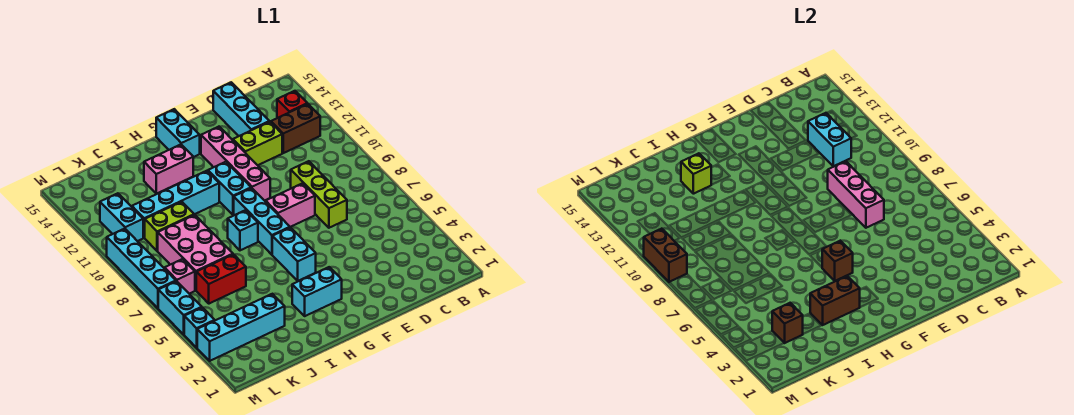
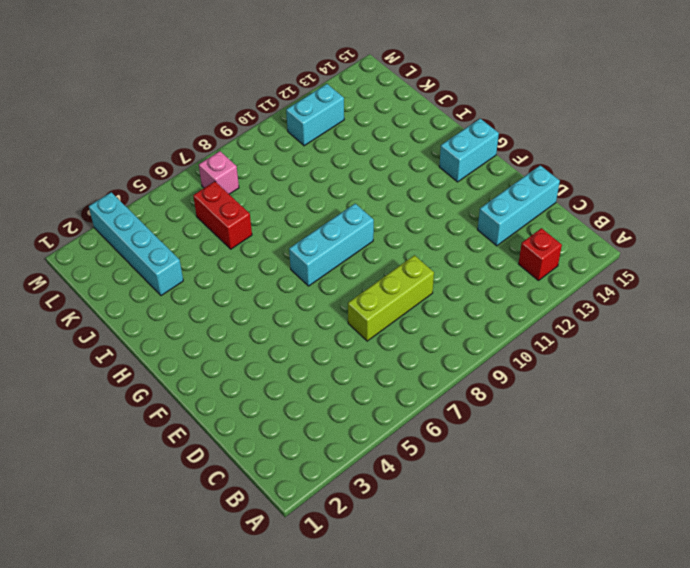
none -> brown 1x2 brick [271,104,320,153]
none -> lime 1x2 brick [233,122,282,165]
none -> pink 1x2 brick [266,183,315,227]
none -> pink 1x4 brick [201,127,270,201]

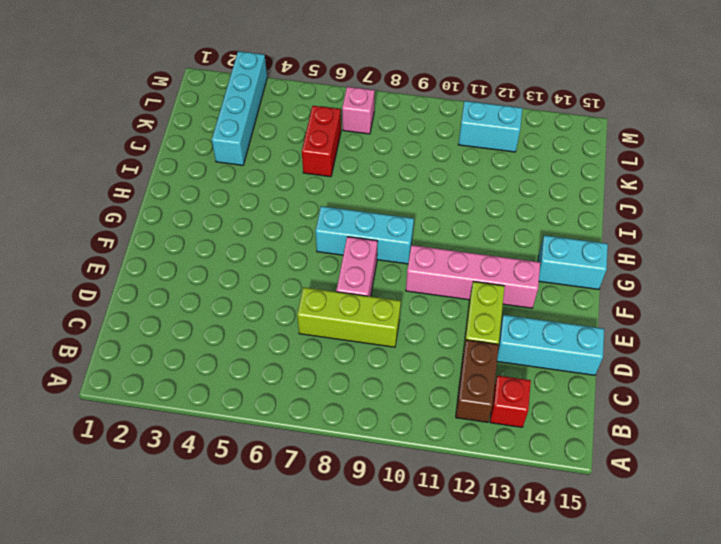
none -> cyan 1x2 brick [292,267,342,316]
none -> cyan 1x2 brick [272,228,316,281]
none -> cyan 1x2 brick [208,162,251,215]
none -> cyan 1x1 brick [228,210,258,250]

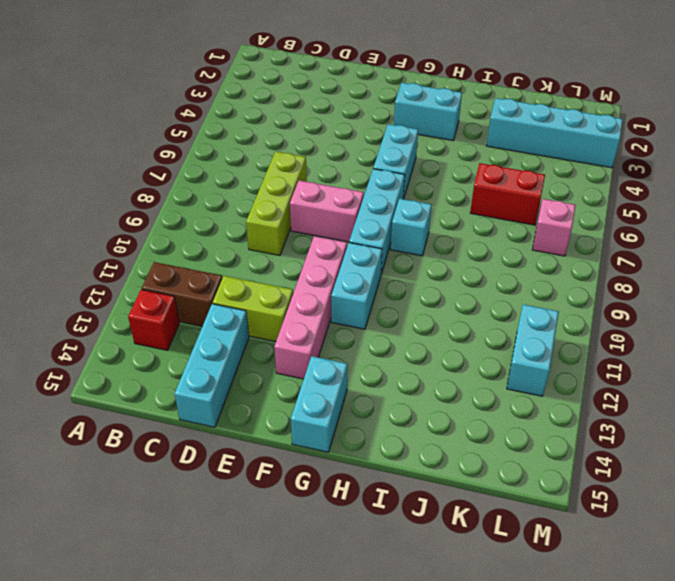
none -> cyan 1x4 brick [132,171,219,238]
none -> pink 1x2 brick [144,145,193,194]
none -> pink 2x3 brick [158,215,233,290]
none -> lime 1x2 brick [145,202,194,251]

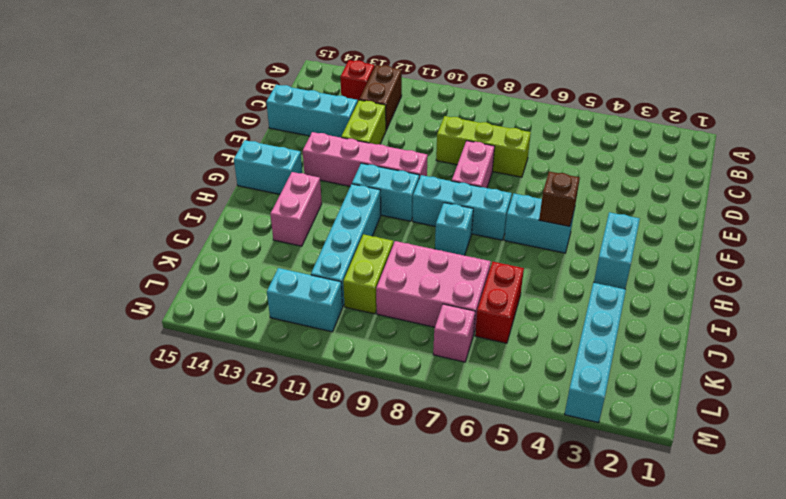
none -> cyan 1x1 brick [184,307,215,348]
none -> cyan 1x2 brick [158,281,202,334]
none -> cyan 1x4 brick [107,229,176,308]
none -> cyan 1x2 brick [808,113,851,166]

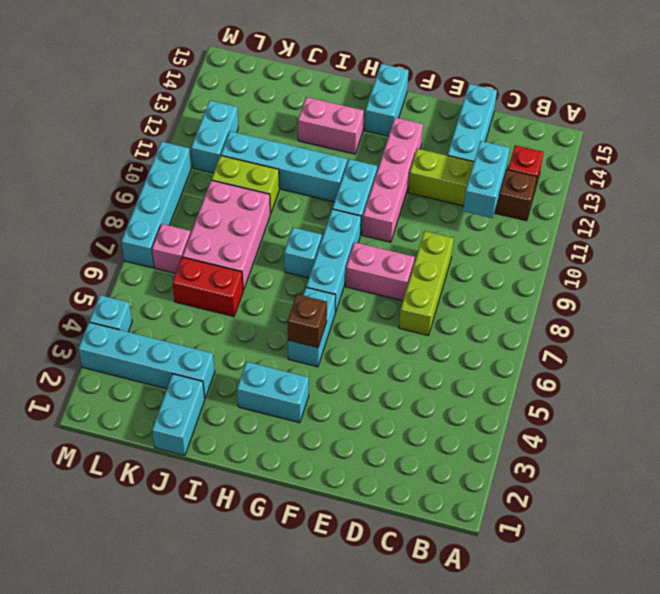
cyan 1x2 brick [152,374,205,456] -> cyan 1x2 brick moved to [158,281,202,334]
none -> pink 1x3 brick [828,161,884,228]
none -> brown 1x2 brick [810,276,860,325]
none -> lime 1x1 brick [681,153,711,194]
none -> brown 1x1 brick [772,303,803,343]

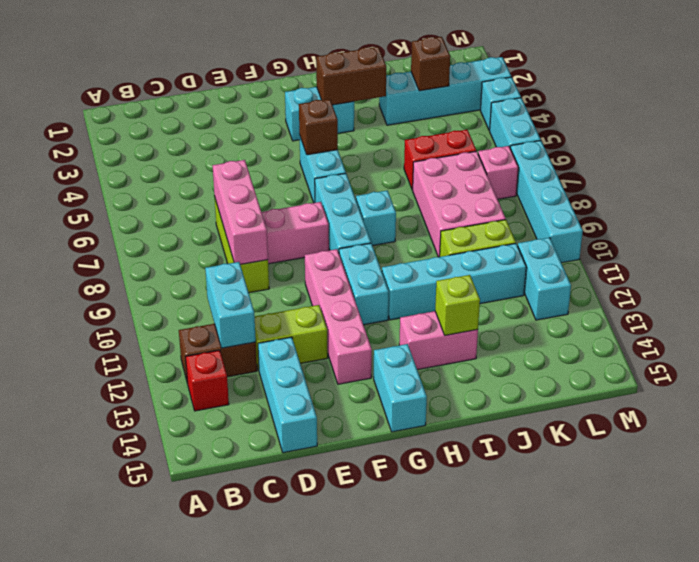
none -> brown 1x2 brick [644,229,687,282]

